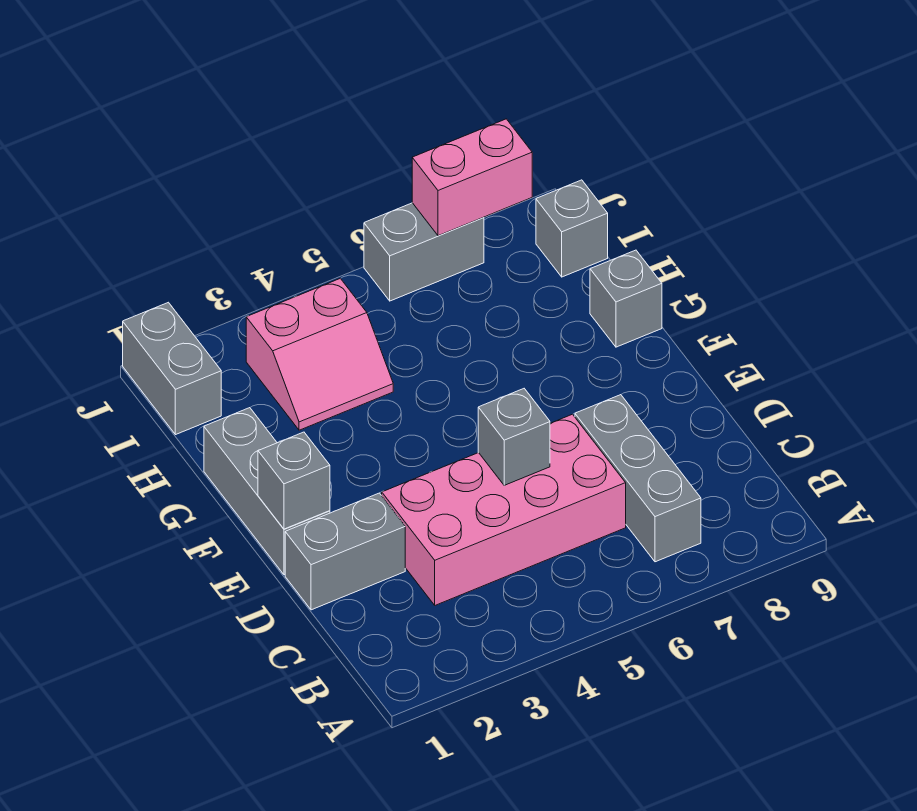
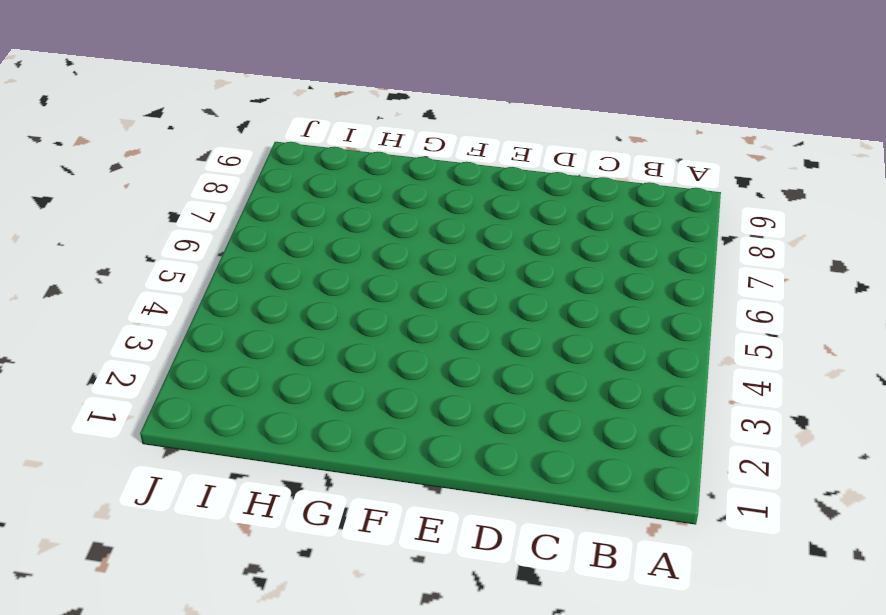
none -> grey 1x3 brick [575,395,701,562]
none -> pink 2x4 brick [382,414,626,605]
none -> grey 1x2 brick [285,493,405,610]

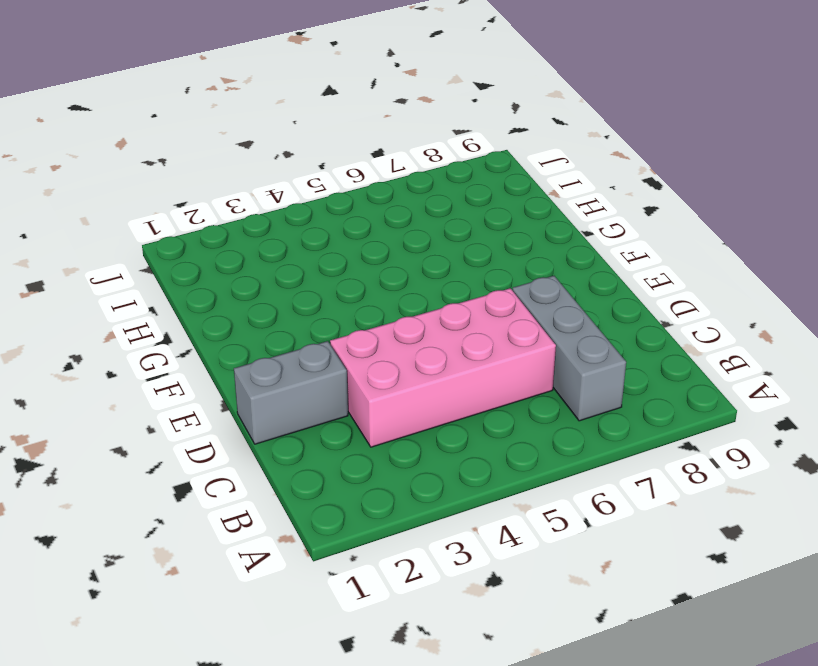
none -> grey 1x3 brick [204,408,330,575]
none -> grey 1x1 brick [590,250,662,347]
none -> pink 2x2 slope [246,278,393,430]

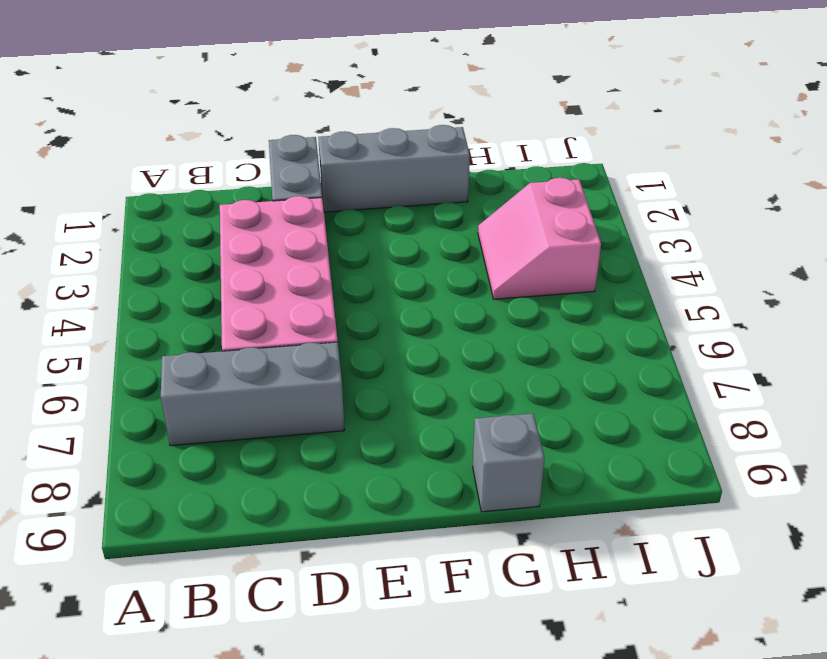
none -> grey 1x2 brick [123,302,221,435]
none -> grey 1x1 brick [536,180,608,277]
none -> grey 1x2 brick [364,203,484,301]

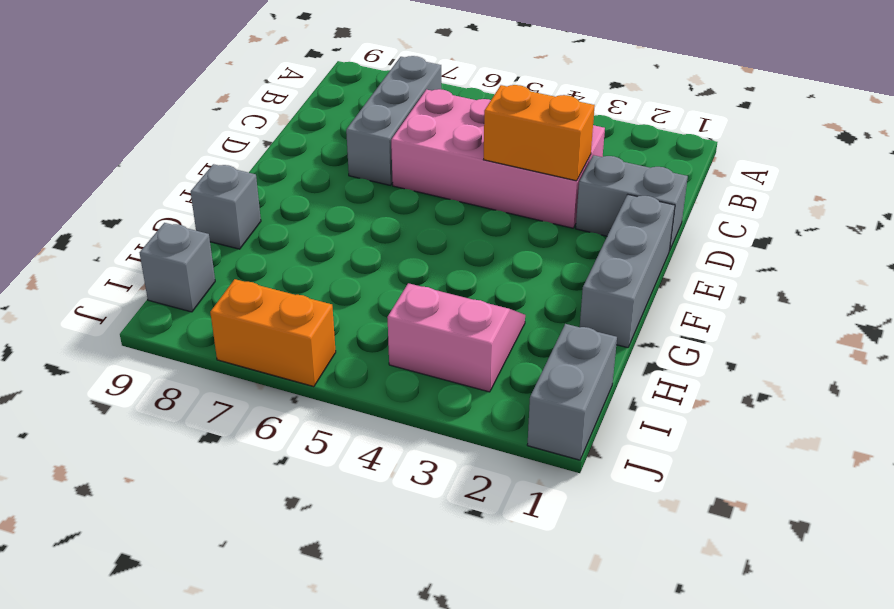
orange 1x2 brick [484,85,595,181] -> none
orange 1x2 brick [210,279,336,387] -> grey 1x2 brick [364,203,484,301]
none -> grey 1x1 brick [478,389,550,485]
none -> grey 1x1 brick [258,432,330,529]
none -> pink 1x2 brick [412,119,532,236]

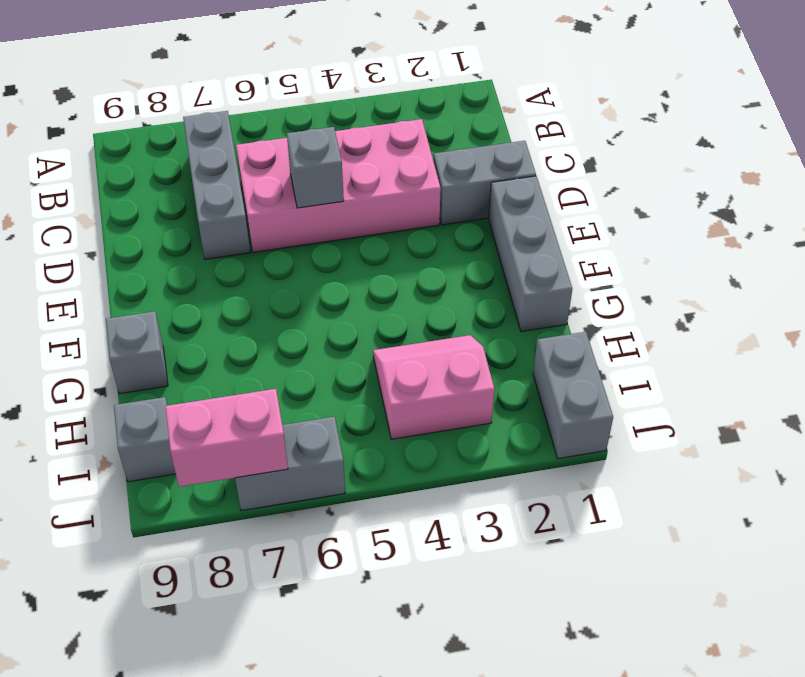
none -> grey 1x1 brick [258,432,330,529]

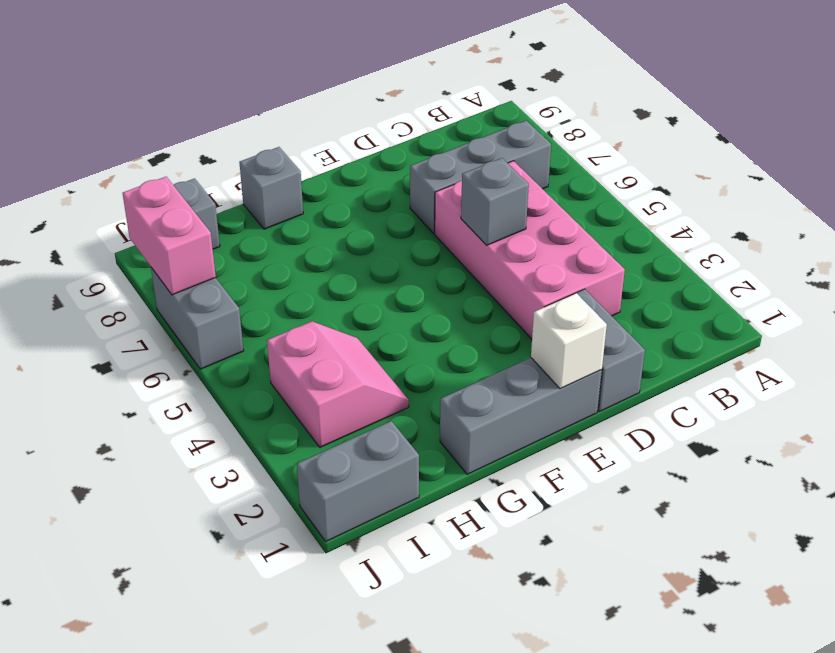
white 1x1 brick [531,293,607,389] -> grey 1x1 brick [258,432,330,529]

